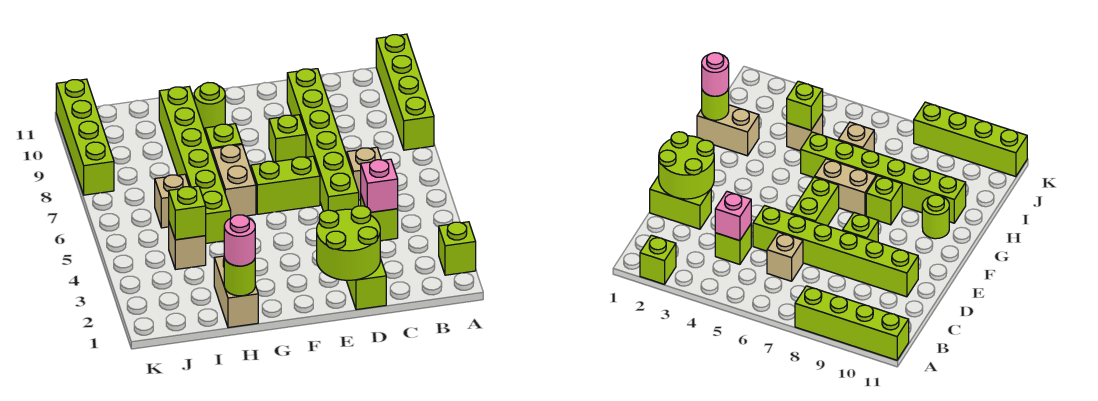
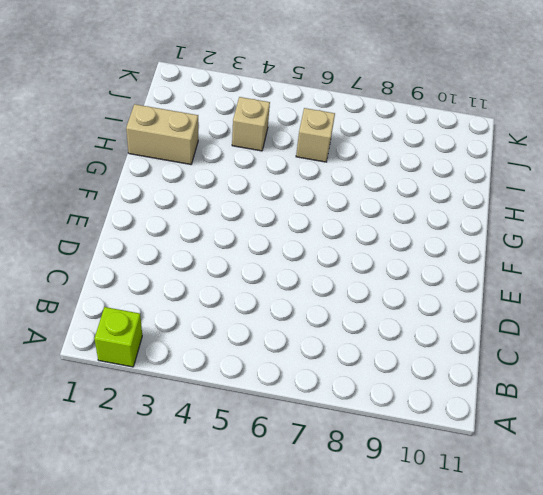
none -> lime 1x4 brick [376,34,434,150]
none -> lime 1x1 brick [361,196,398,241]
none -> tan 1x1 brick [347,147,381,200]

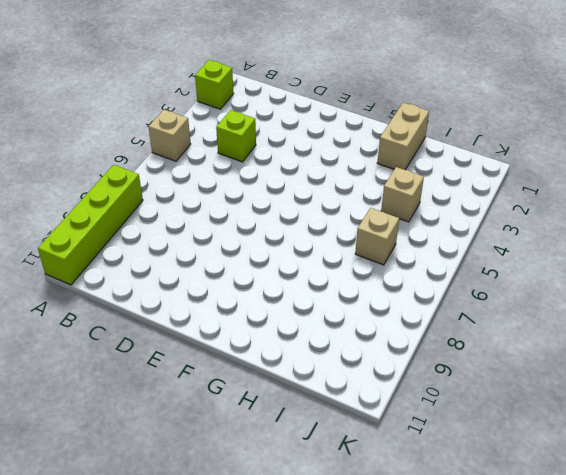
tan 1x1 brick [149,110,191,161] -> tan 1x1 brick moved to [347,147,381,200]
none -> lime 1x2 brick [346,258,386,310]
none -> lime 1x6 brick [287,69,359,211]
none -> lime 1x2 brick [251,156,320,214]

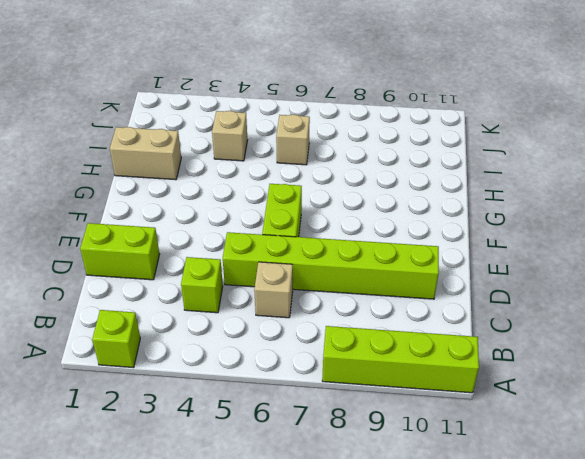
none -> lime 1x1 brick [269,115,306,162]
none -> tan 1x2 brick [212,145,256,218]
none -> lime 1x1 brick [205,124,242,152]

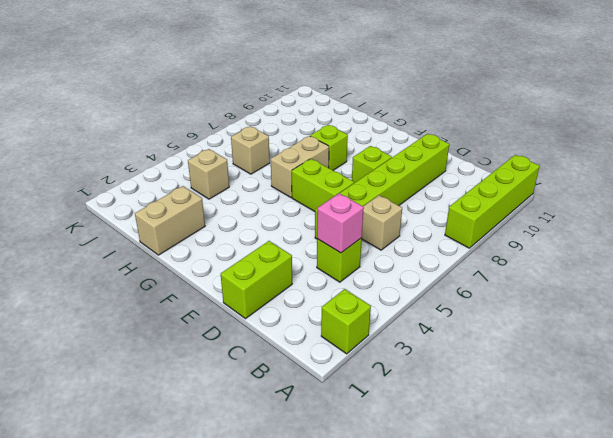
none -> lime 1x1 round brick [194,83,225,131]
none -> lime 1x6 brick [159,87,231,243]
none -> lime 1x4 brick [56,79,114,195]

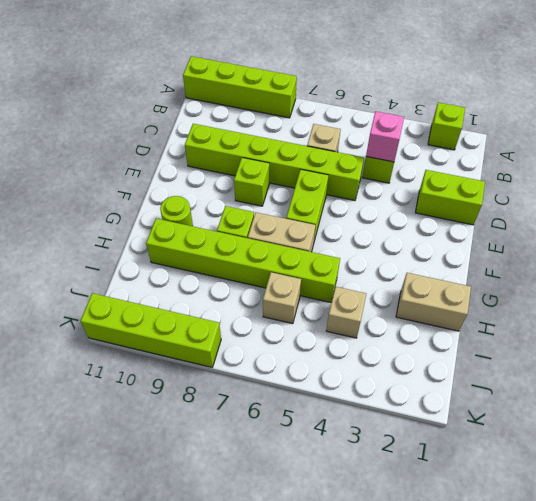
none -> lime 2x2 round brick [317,206,380,280]
none -> lime 1x1 round brick [224,257,255,296]
none -> lime 1x1 brick [169,186,206,240]

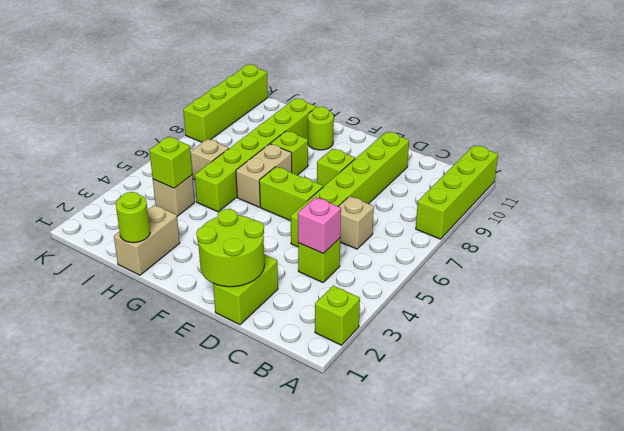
none -> pink 1x1 round brick [224,215,255,266]

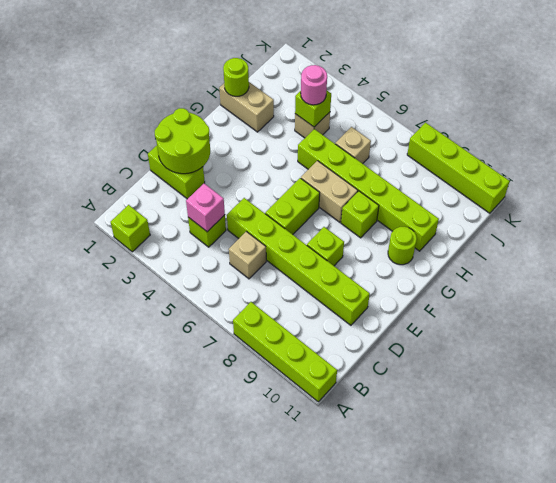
pink 1x1 round brick [301,65,327,105] -> pink 1x1 round brick moved to [224,215,255,266]

